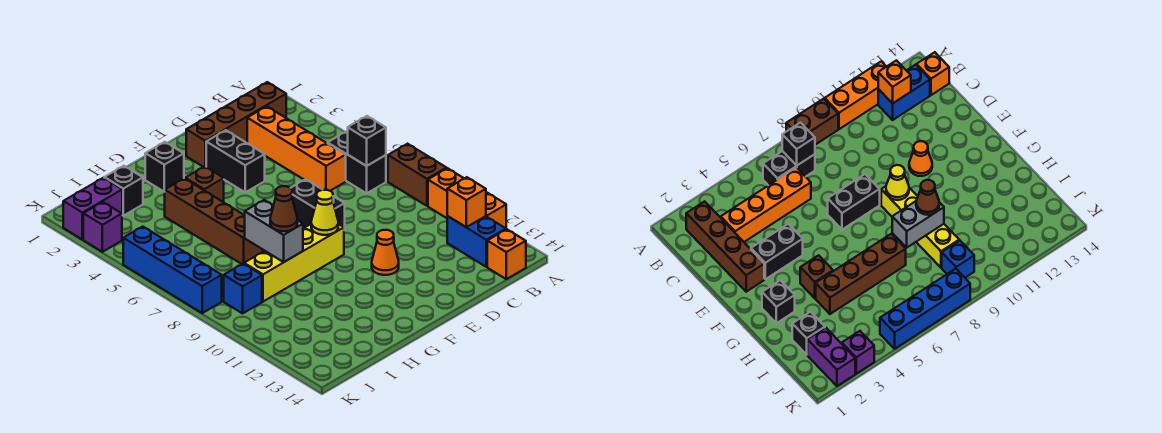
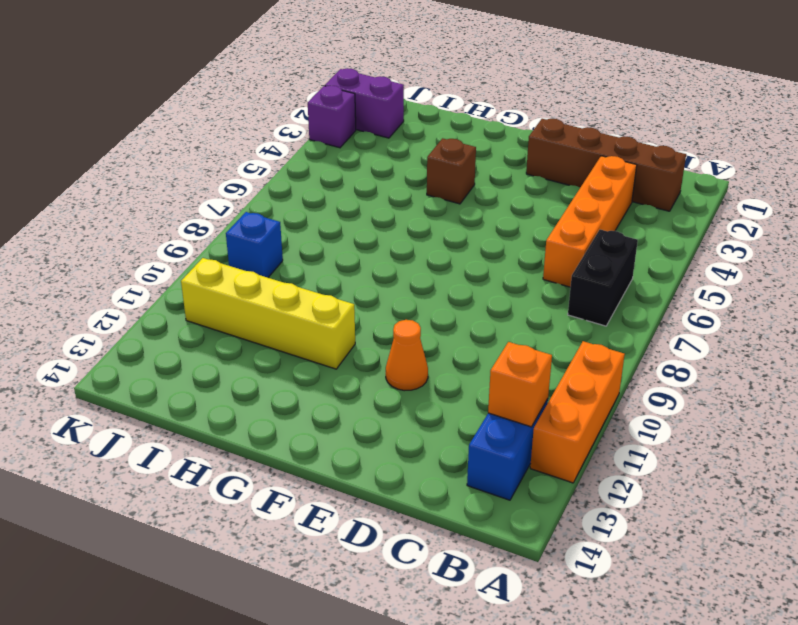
yellow 1x4 brick [181,258,355,369] -> yellow 1x4 brick moved to [244,224,344,302]
none -> brown 1x2 brick [388,144,446,206]
none -> orange 1x1 brick [487,229,526,279]
none -> black 1x2 brick [206,130,265,192]

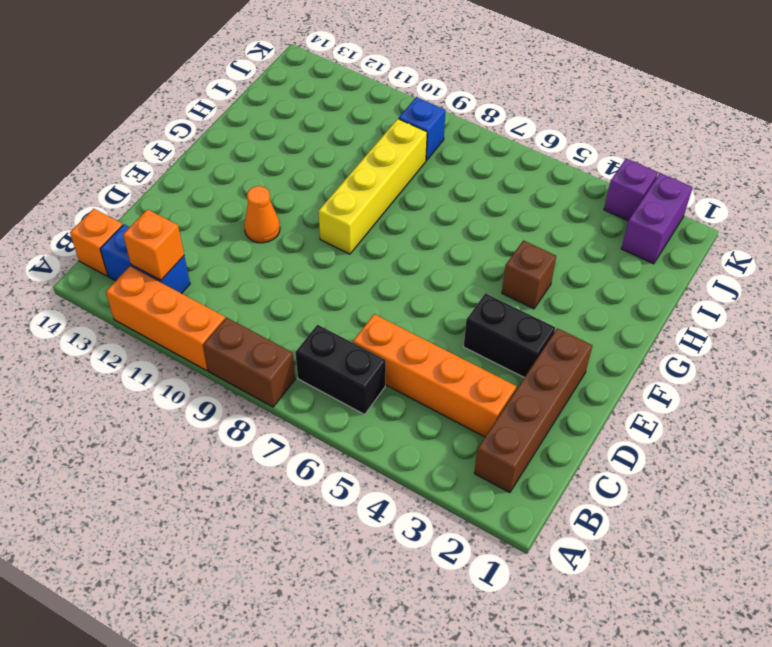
none -> black 1x2 brick [291,179,345,230]
none -> black 1x1 brick [145,142,184,192]
none -> brown 1x4 brick [165,178,263,264]

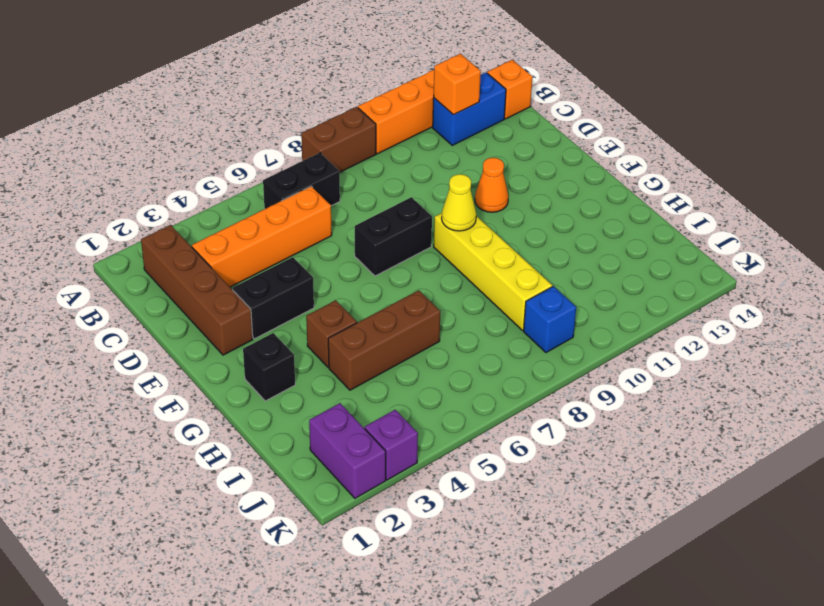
brown 1x3 brick [328,290,440,390] -> brown 1x4 brick [165,178,263,264]
none -> black 1x1 brick [104,166,143,216]
none -> blue 1x4 brick [123,227,222,313]
none -> black 1x1 brick [348,116,386,166]

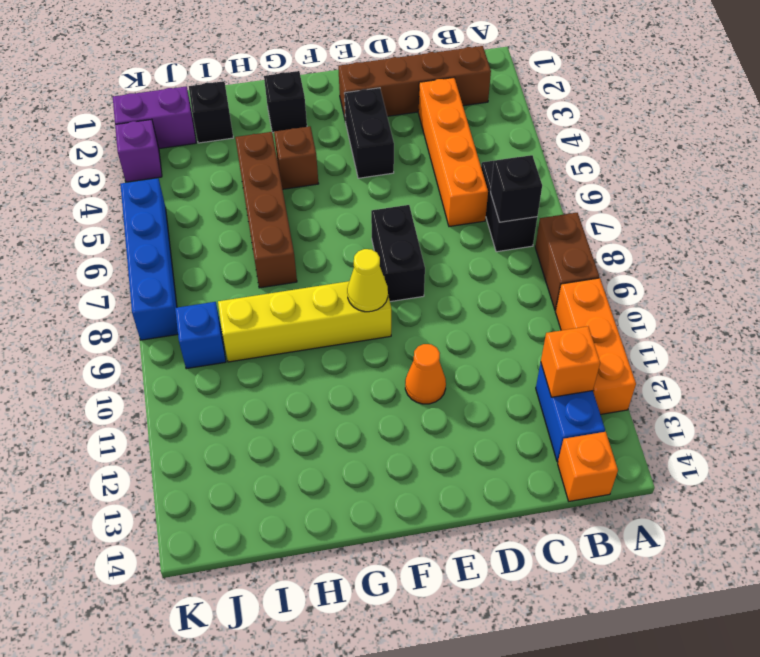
none -> grey 1x2 brick [245,200,303,262]
none -> brown 1x1 cone [270,186,297,231]

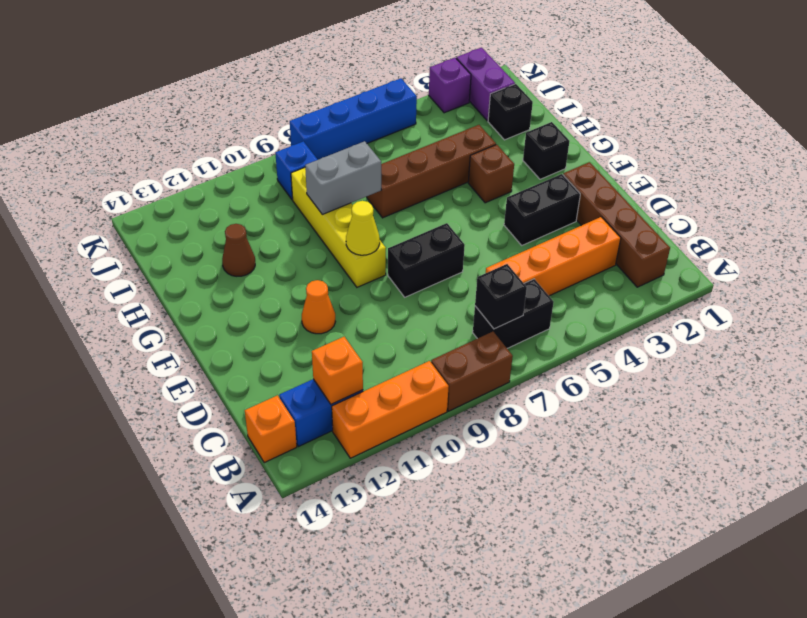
brown 1x1 cone [222,224,255,276] -> brown 1x1 cone moved to [270,186,297,231]

